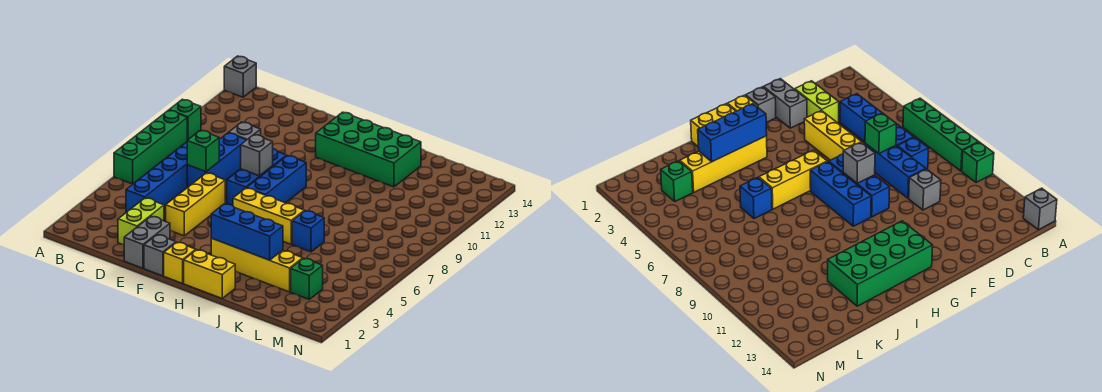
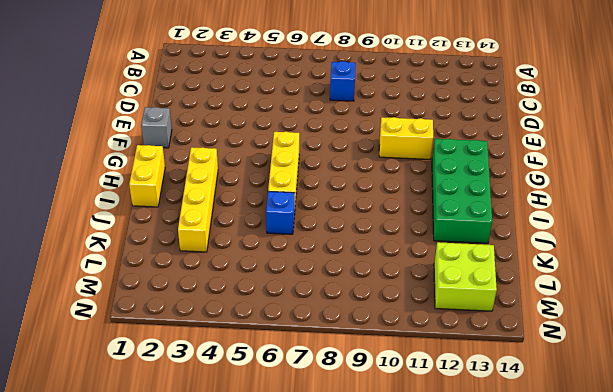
yellow 1x2 brick [379,117,433,159] -> none
lime 2x2 brick [434,242,497,311] -> none
none -> green 1x4 brick [114,110,187,184]
none -> green 1x1 brick [169,99,201,140]
none -> grey 1x1 brick [224,56,256,97]

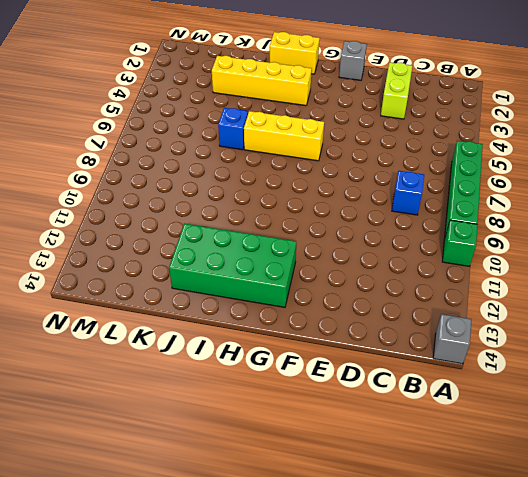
none -> blue 1x4 brick [126,147,187,212]
none -> blue 1x3 brick [187,133,246,188]
none -> grey 1x1 brick [229,122,261,140]

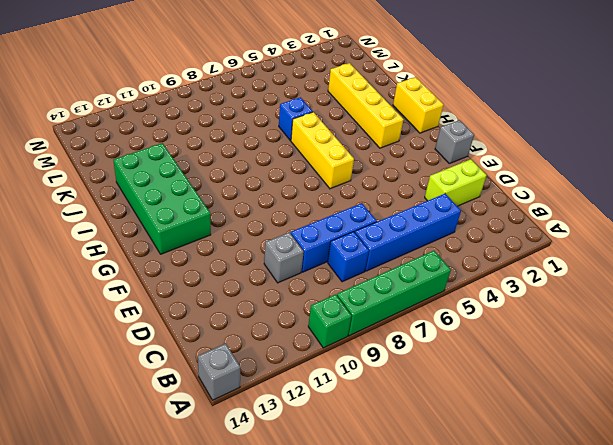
none -> grey 1x2 brick [124,216,170,268]
none -> yellow 1x3 brick [166,173,225,236]
none -> blue 1x3 brick [227,149,286,206]

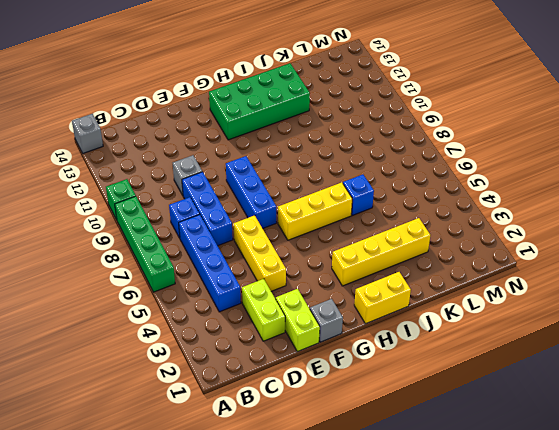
lime 1x2 brick [276,289,320,352] -> grey 1x2 brick [124,216,170,268]
none -> yellow 1x1 brick [164,242,196,283]
none -> blue 1x3 brick [247,156,306,203]
none -> green 1x1 brick [291,258,323,299]

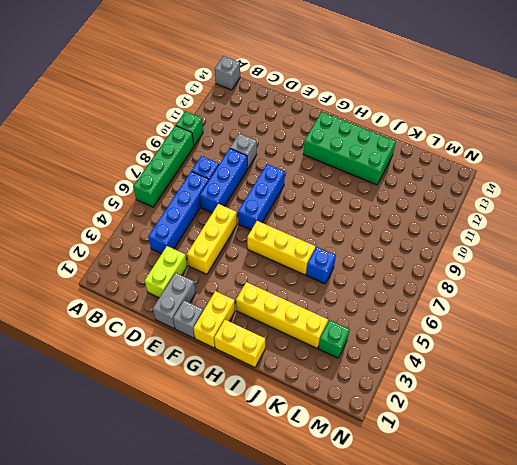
yellow 1x2 brick [193,291,235,348] -> yellow 1x1 brick [164,242,196,283]
none -> blue 1x3 brick [247,156,306,203]
none -> green 1x1 brick [187,130,219,172]
none -> grey 1x1 brick [241,135,273,176]

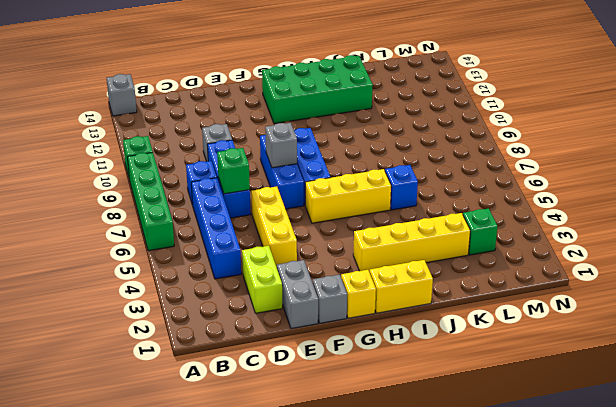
none -> blue 1x3 brick [211,204,283,260]

